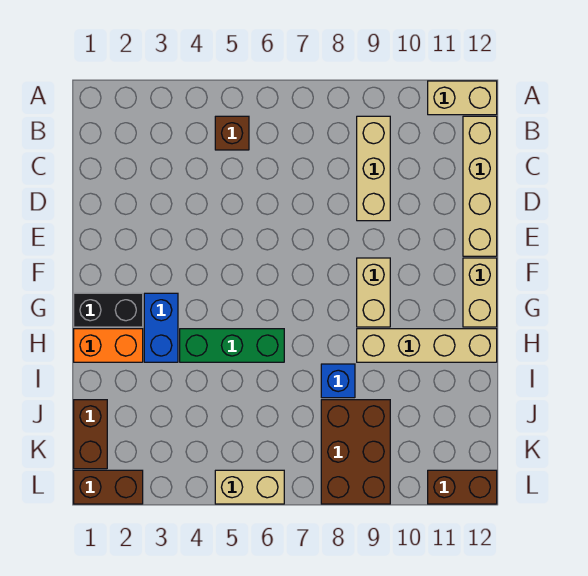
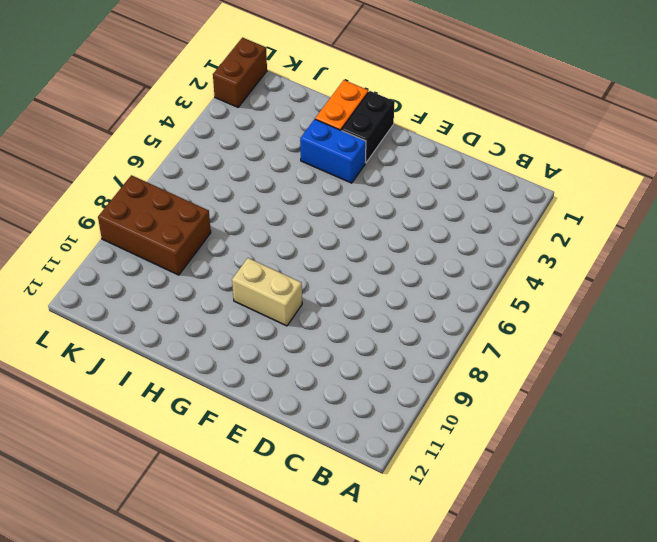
none -> tan 1x2 brick [428,81,497,115]
none -> brown 1x1 brick [215,116,249,150]
none -> tan 1x3 brick [357,116,390,221]

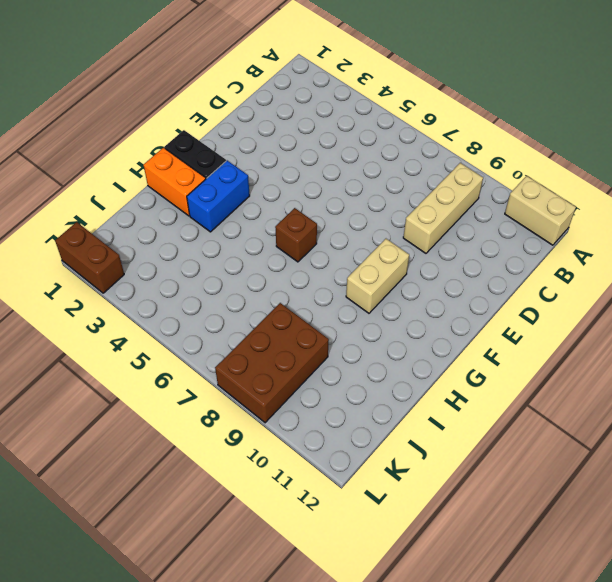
brown 1x1 brick [275,208,317,262] -> brown 1x1 brick moved to [215,116,249,150]
none -> tan 1x4 brick [463,116,497,256]
none -> tan 1x2 brick [463,258,497,327]
none -> green 1x3 brick [180,329,284,362]

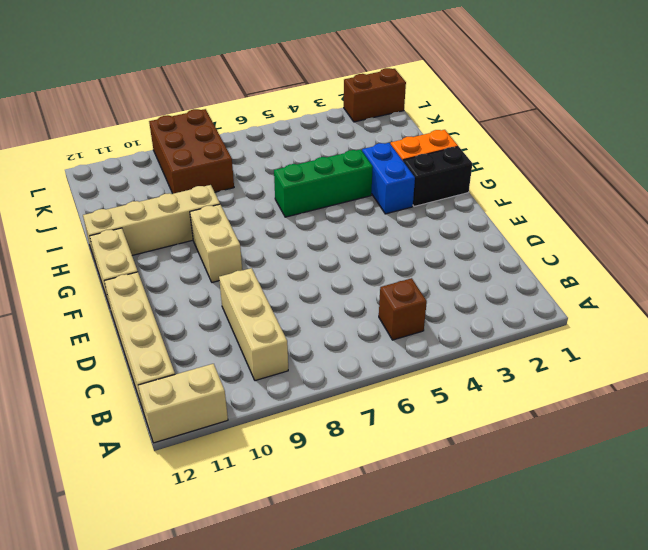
none -> blue 1x1 brick [321,364,355,398]
none -> brown 1x2 brick [74,400,107,469]
none -> tan 1x2 brick [215,470,284,504]

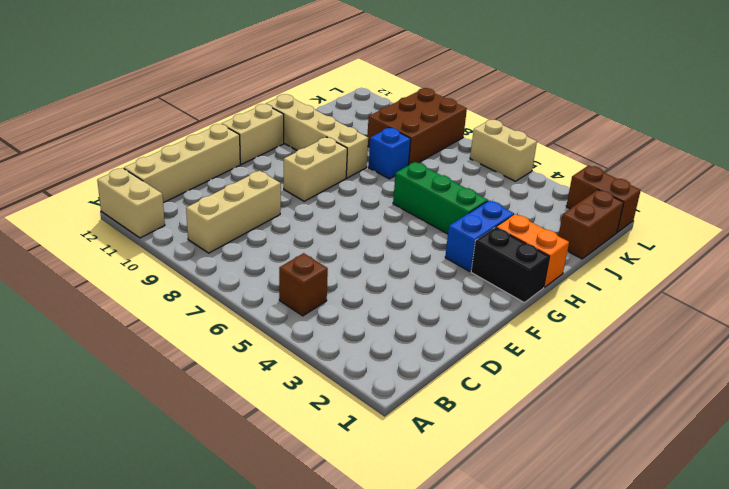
none -> brown 1x2 brick [428,470,497,504]

